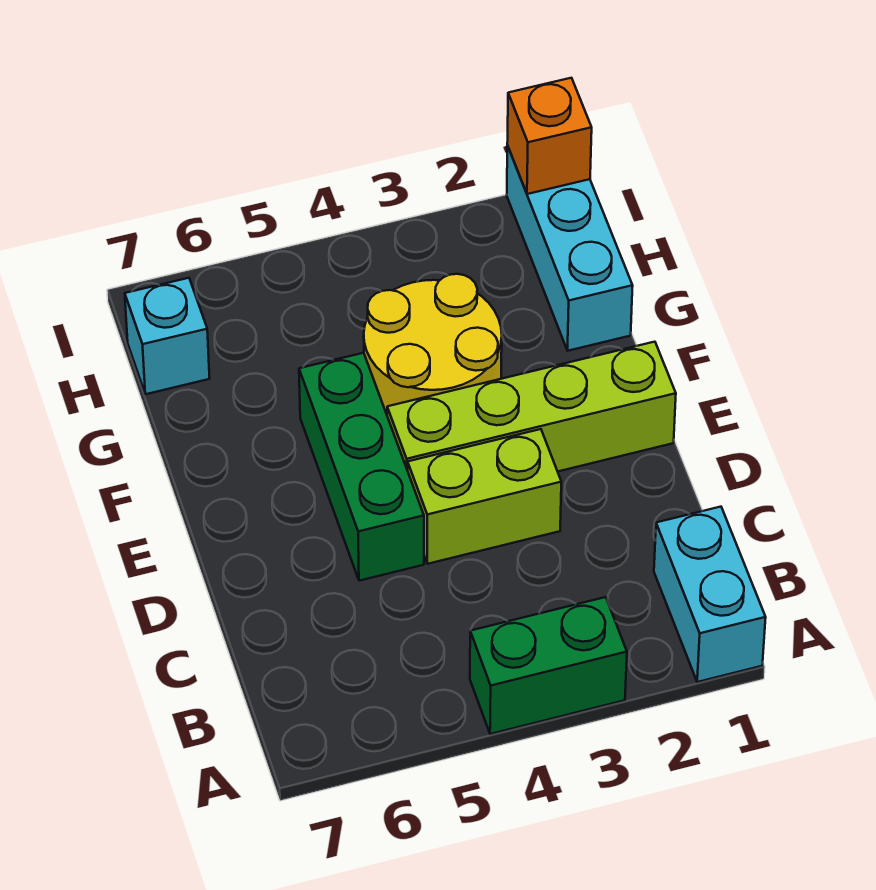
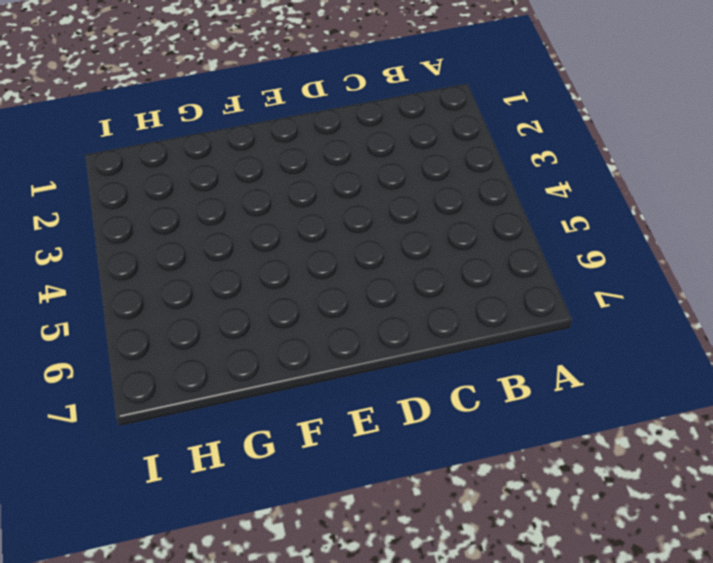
none -> cyan 1x2 brick [654,507,766,682]
none -> green 1x2 brick [470,597,627,734]

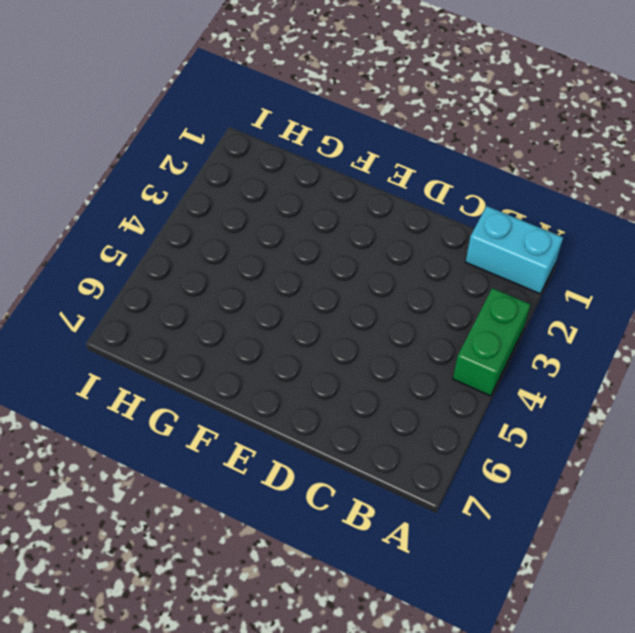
none -> lime 1x2 brick [408,429,561,564]
none -> green 1x3 brick [299,353,424,581]

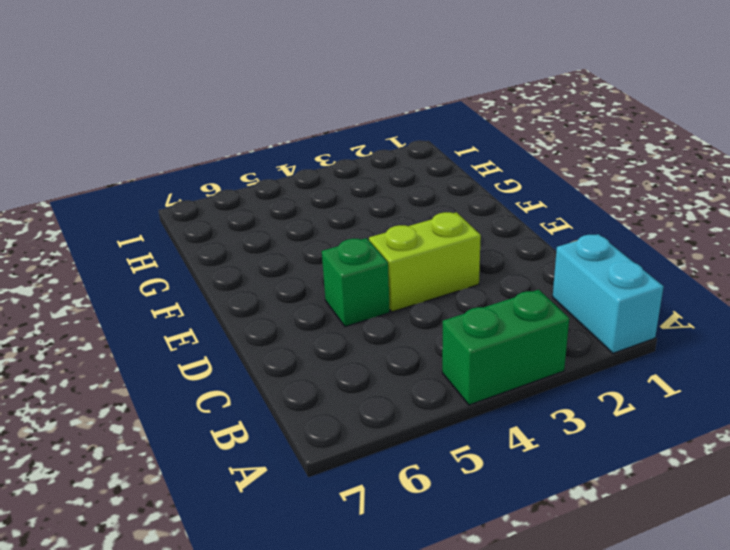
green 1x1 brick [322,238,390,327] -> green 1x3 brick [299,353,424,581]
none -> lime 1x4 brick [387,342,676,471]
none -> yellow 2x2 round brick [364,274,502,414]

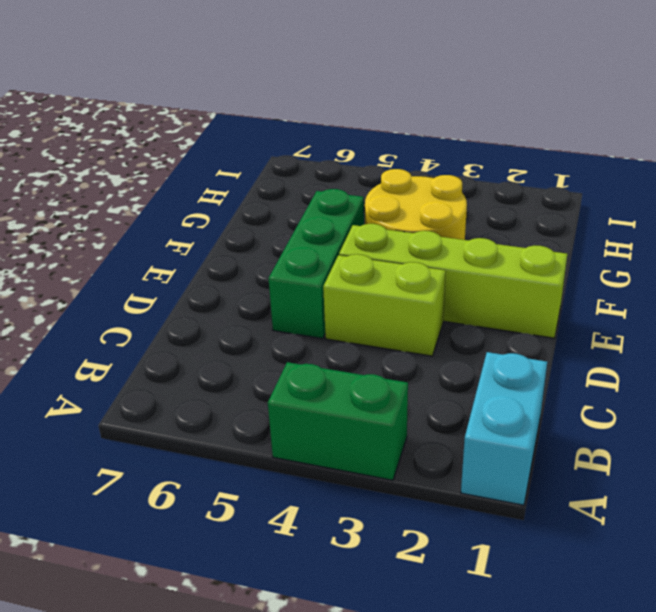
none -> cyan 1x3 brick [507,146,633,351]
none -> cyan 1x1 brick [125,278,210,394]

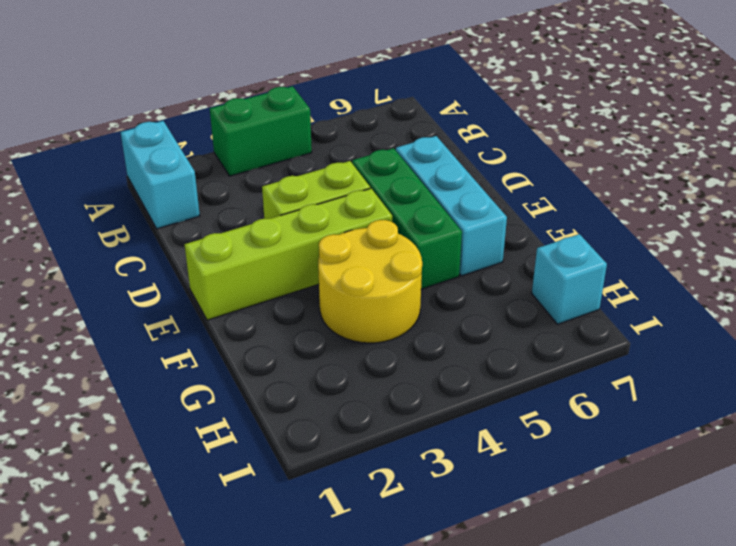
cyan 1x3 brick [396,136,507,276] -> cyan 1x3 brick moved to [507,146,633,351]
none -> orange 1x1 brick [507,78,592,194]

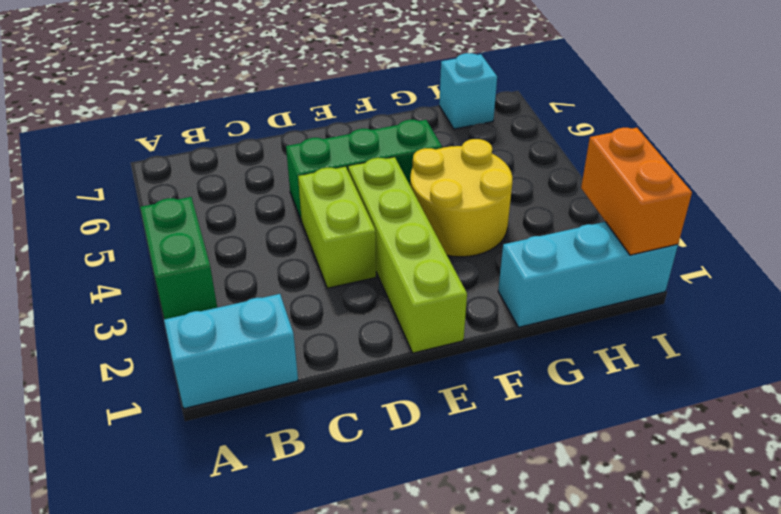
orange 1x2 brick [581,128,692,255] -> orange 1x1 brick [507,78,592,194]

